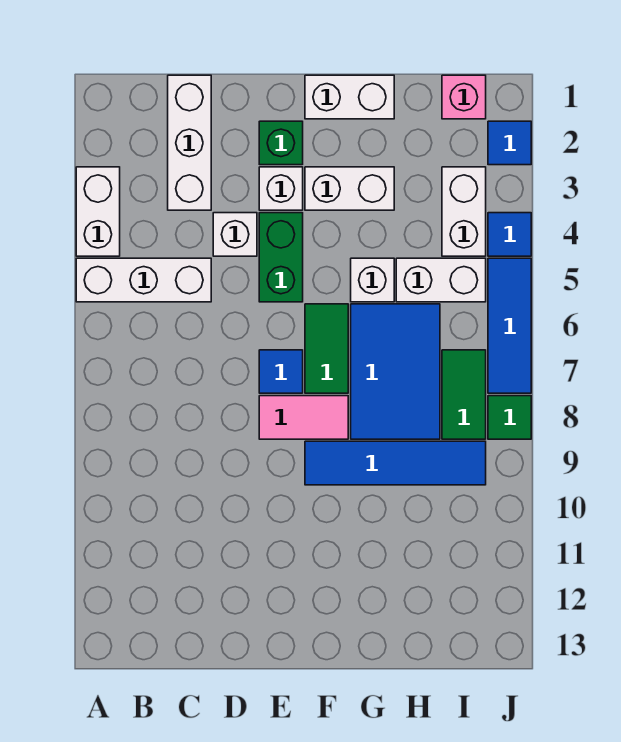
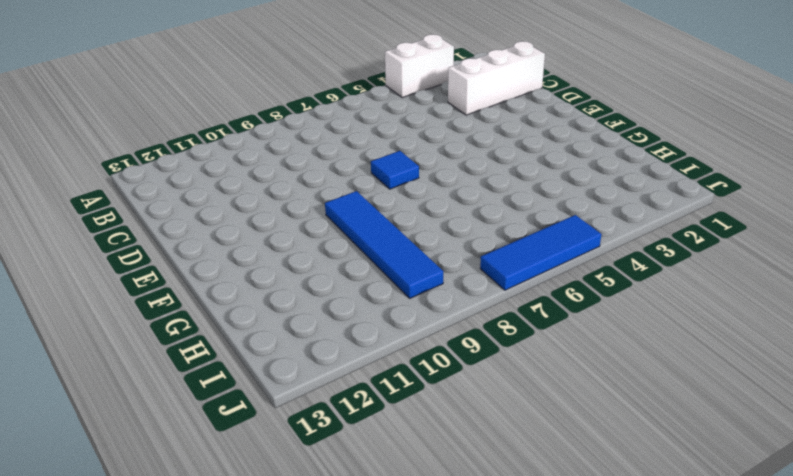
none -> white 1x3 brick [76,258,211,302]
none -> white 1x1 brick [213,213,257,256]
none -> green 1x1 brick [259,121,303,165]

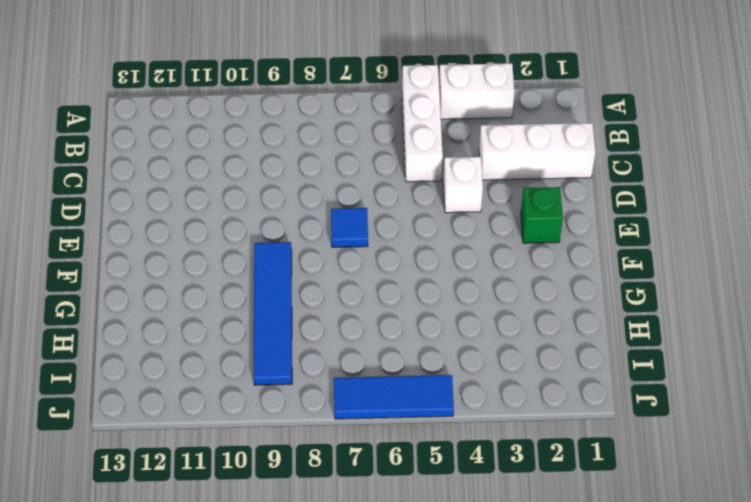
none -> white 1x1 brick [259,167,303,210]
none -> green 1x2 brick [259,213,303,302]
none -> pink 1x2 tile [259,396,348,439]

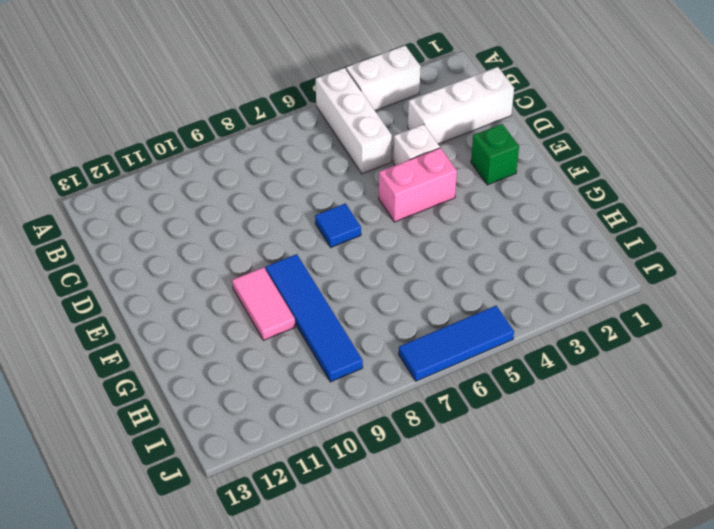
pink 1x2 brick [379,148,457,222] -> green 1x2 brick [259,213,303,302]
pink 1x2 tile [232,267,295,340] -> pink 1x2 tile moved to [259,396,348,439]
none -> white 1x1 brick [259,167,303,210]
none -> white 1x2 brick [305,75,394,119]
none -> white 1x2 brick [305,167,394,210]

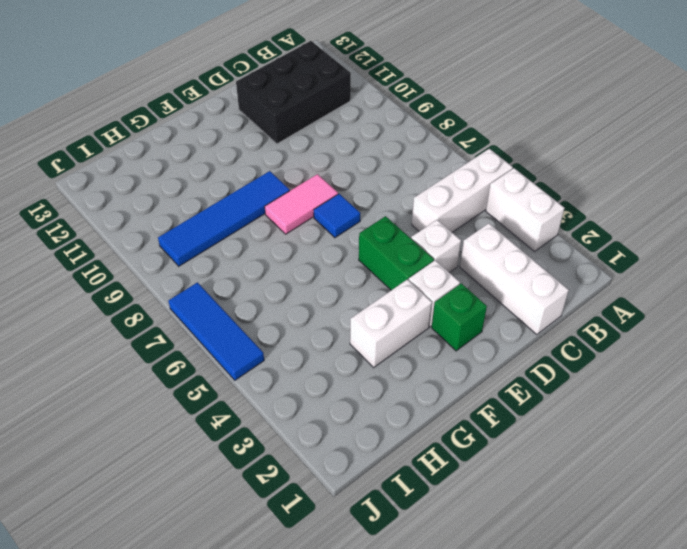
black 2x3 brick [236,41,351,144] -> none
none -> white 1x2 brick [305,75,394,119]
none -> green 1x2 tile [305,304,348,393]
none -> white 1x1 brick [351,258,394,302]

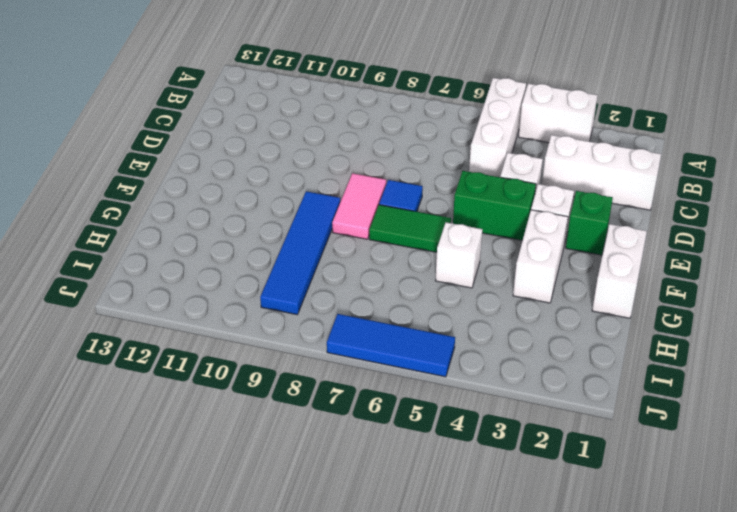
none -> blue 2x3 tile [351,304,440,439]
none -> white 1x2 brick [396,258,486,302]
none -> pink 1x1 brick [442,75,486,119]

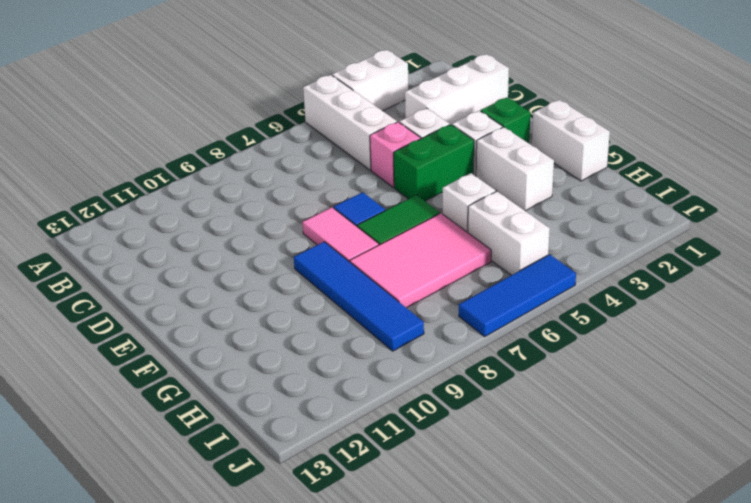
pink 1x1 brick [370,122,421,187] -> pink 1x1 brick moved to [442,75,486,119]
pink 2x3 tile [350,213,491,308] -> blue 2x3 tile [351,304,440,439]
none -> white 1x2 brick [442,167,486,256]
none -> green 1x2 tile [442,350,486,439]
none -> blue 1x1 tile [488,121,531,165]

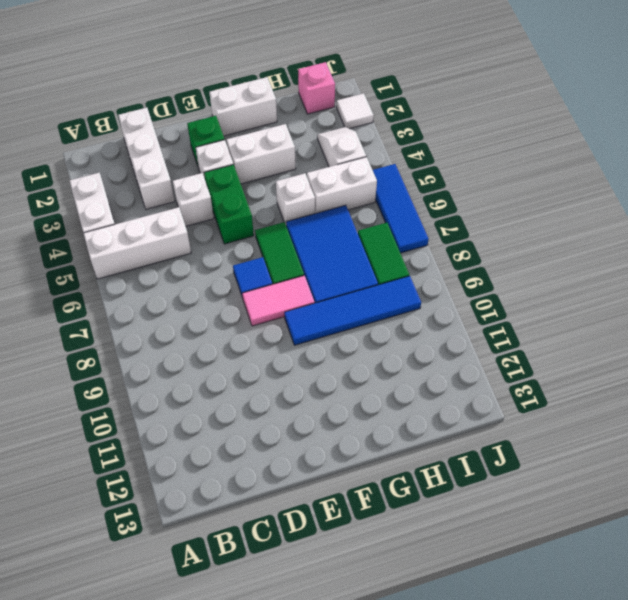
white 1x2 slope [317,127,366,167] -> white 1x2 brick [442,167,486,256]
white 1x1 tile [336,93,374,129] -> blue 1x1 tile [488,121,531,165]
none -> blue 1x1 tile [488,213,531,256]
none -> green 1x1 tile [488,396,531,439]

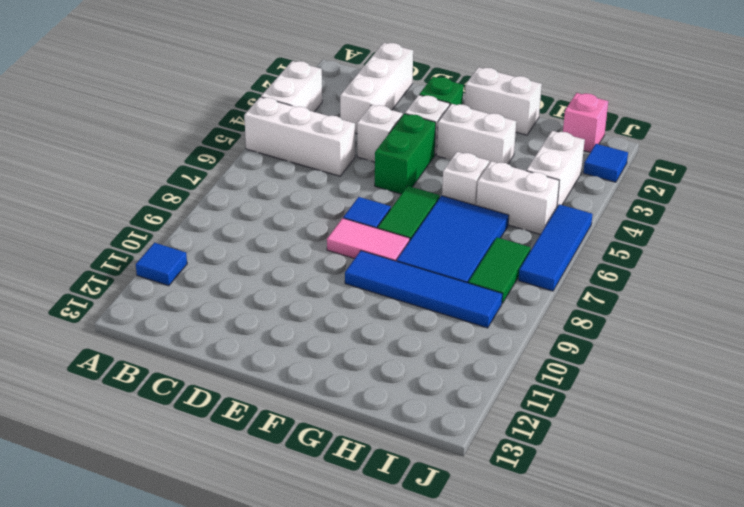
blue 1x1 tile [136,243,187,286] -> blue 1x1 tile moved to [488,213,531,256]
none -> green 1x1 tile [488,396,531,439]

